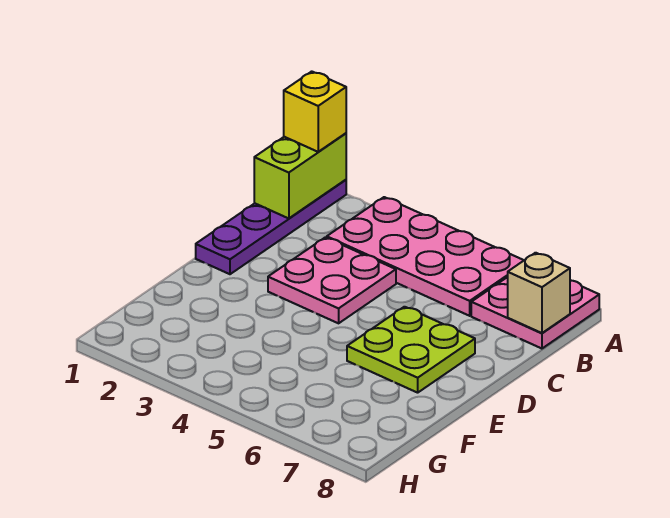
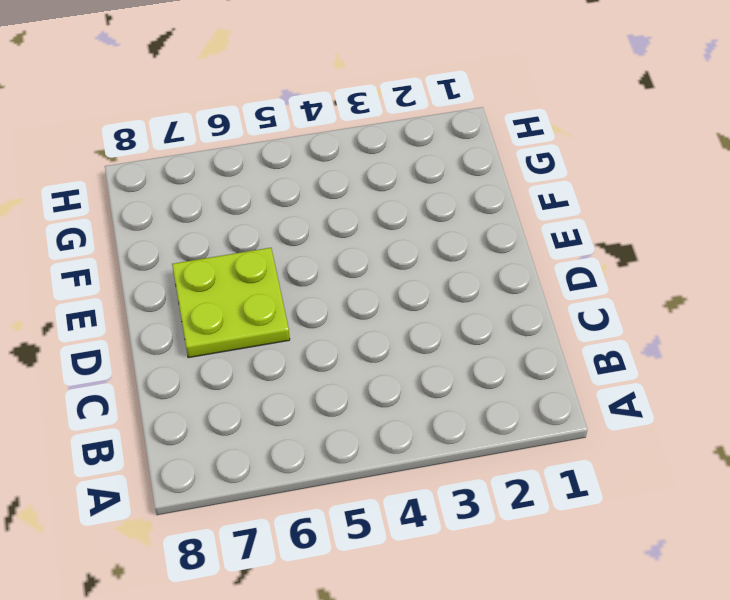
none -> purple 1x4 plate [196,180,346,274]
none -> pink 2x4 plate [327,197,524,316]

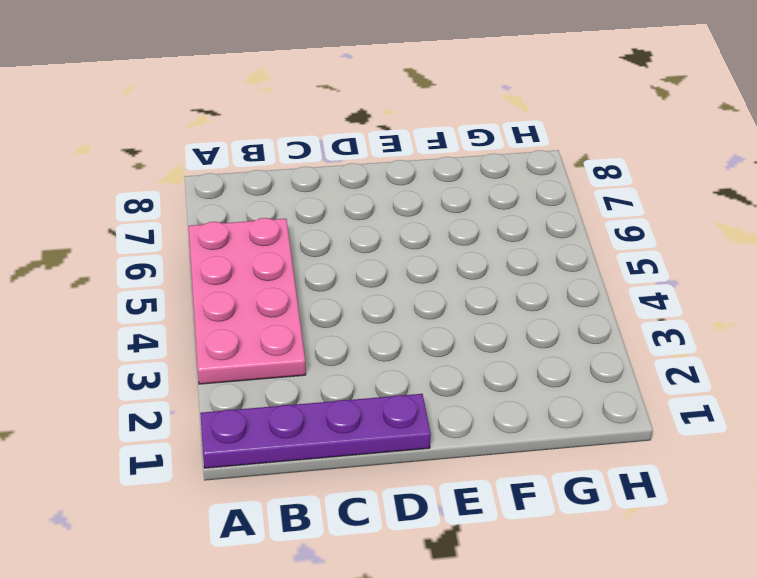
none -> pink 2x2 plate [471,277,599,349]
none -> pink 2x2 plate [268,237,396,323]

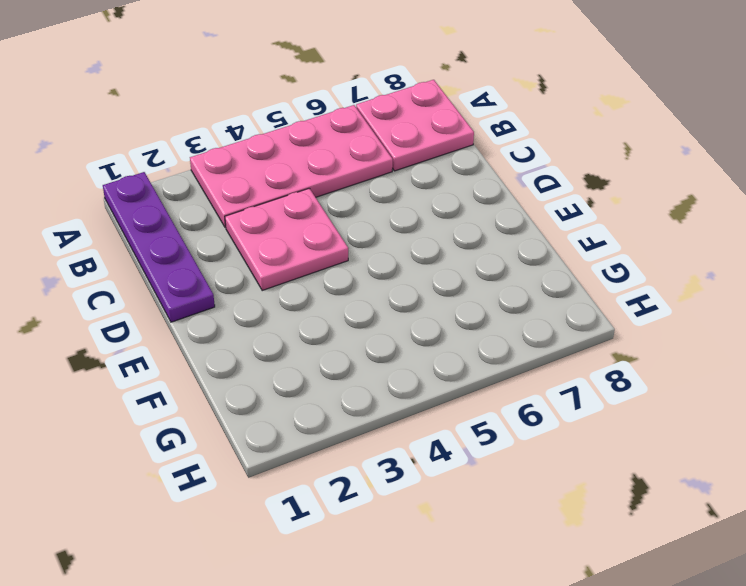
none -> lime 2x2 plate [347,307,475,393]
none -> lime 1x2 brick [254,133,346,219]

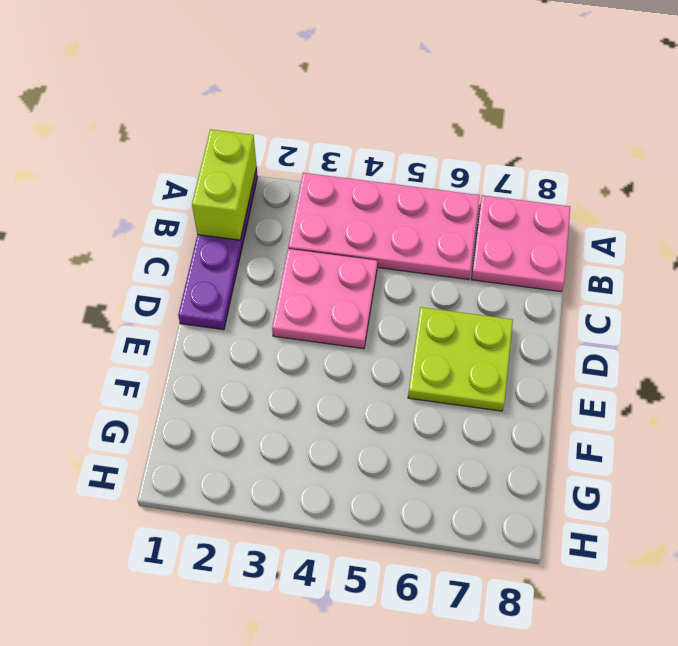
none -> tan 1x1 brick [508,253,570,333]
none -> yellow 1x1 brick [284,71,346,152]

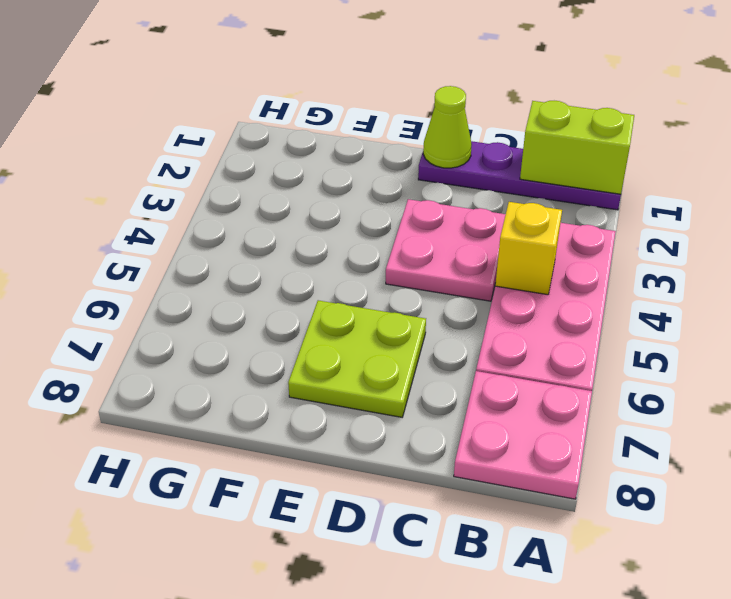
yellow 1x1 brick [495,202,562,295] -> yellow 1x1 brick moved to [284,71,346,152]
lime 1x1 cone [423,86,472,168] -> none
none -> tan 1x1 brick [508,253,570,333]

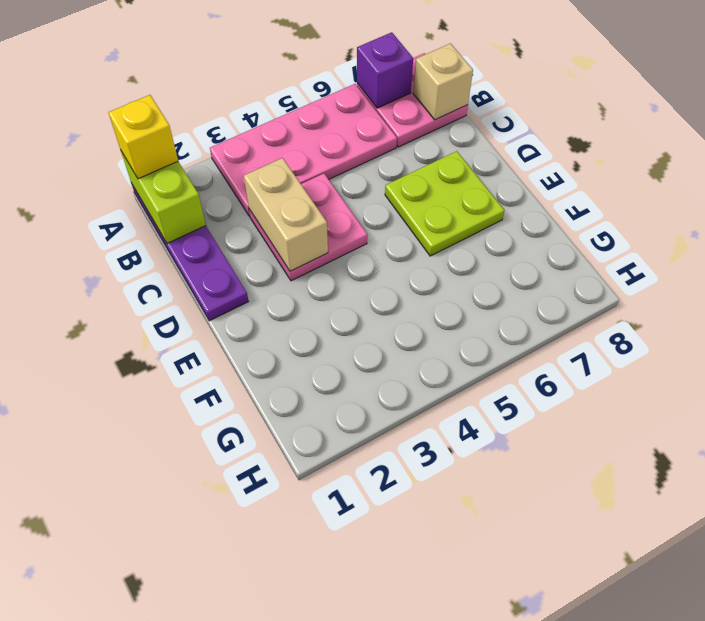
purple 1x1 brick [357,32,413,108] -> none
tan 1x2 brick [244,158,328,271] -> none

